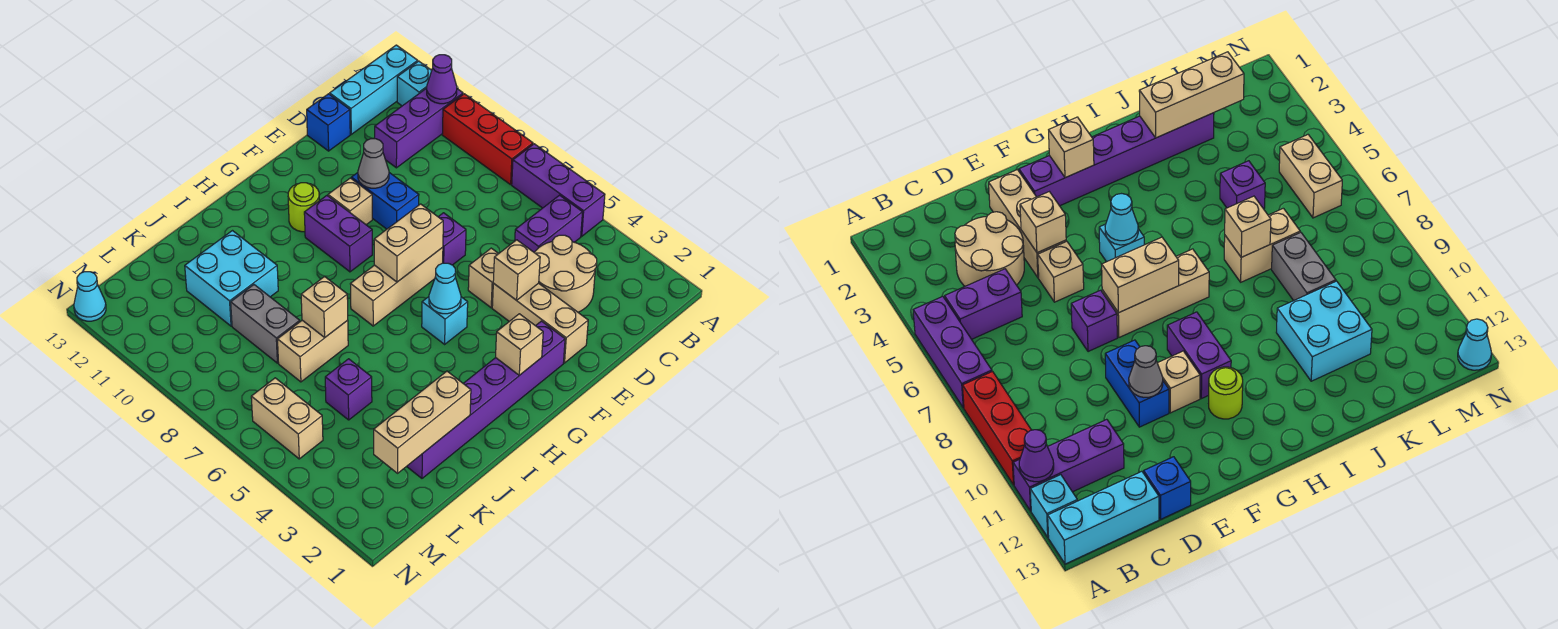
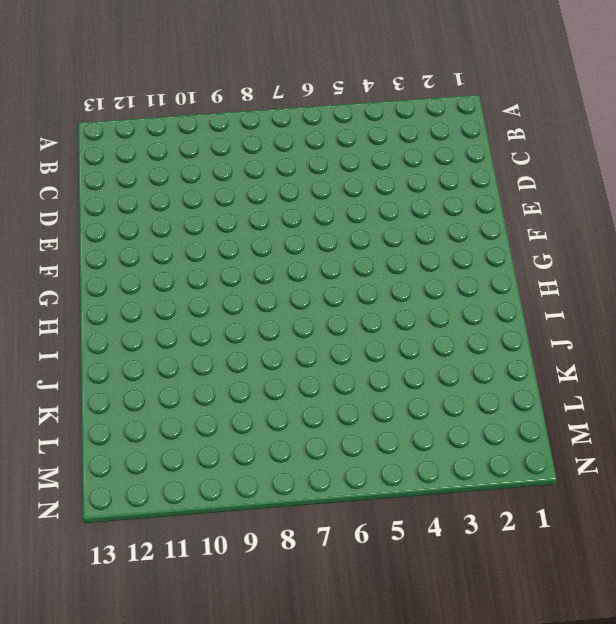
none -> purple 1x3 brick [512,144,605,236]
none -> red 1x3 brick [443,94,533,185]
none -> purple 1x3 brick [375,88,463,168]
none -> cyan 1x1 brick [397,61,432,106]

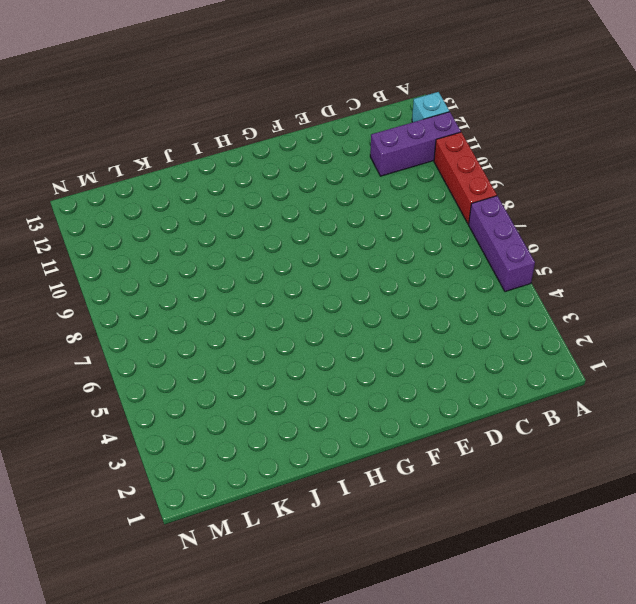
none -> cyan 1x3 brick [330,45,418,134]
none -> purple 1x2 brick [515,195,583,252]
none -> tan 2x2 round brick [534,235,597,312]
none -> blue 1x1 brick [307,94,350,151]

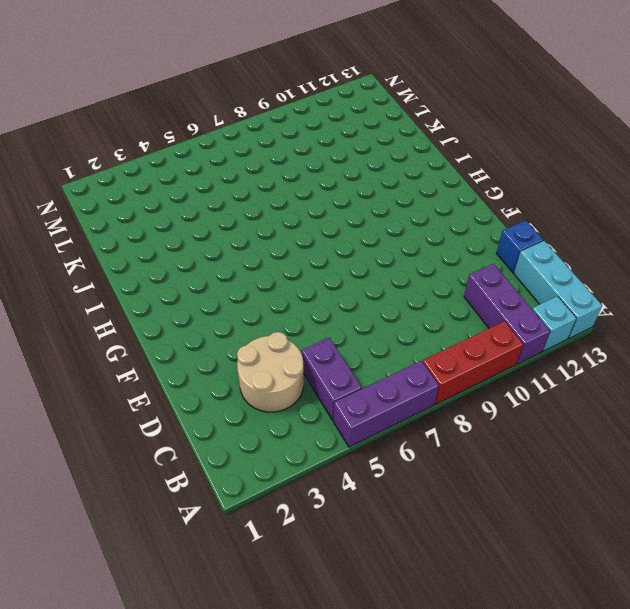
none -> tan 1x3 brick [492,283,588,363]
none -> tan 1x1 brick [468,248,499,308]
none -> purple 1x1 brick [438,213,466,265]
none -> blue 1x2 brick [351,173,419,229]

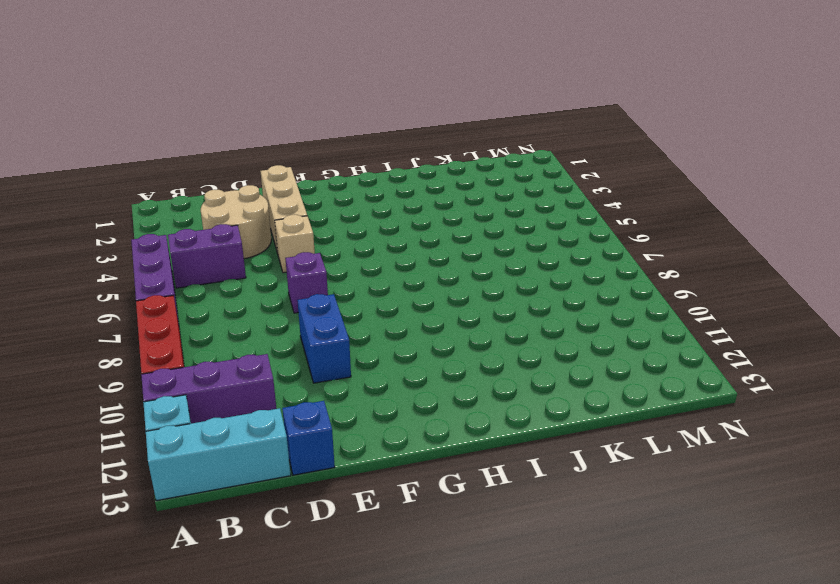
none -> purple 1x6 brick [407,321,565,478]
none -> tan 1x3 brick [351,247,443,326]
none -> tan 1x1 brick [328,178,372,225]
none -> cyan 1x1 brick [422,297,468,344]

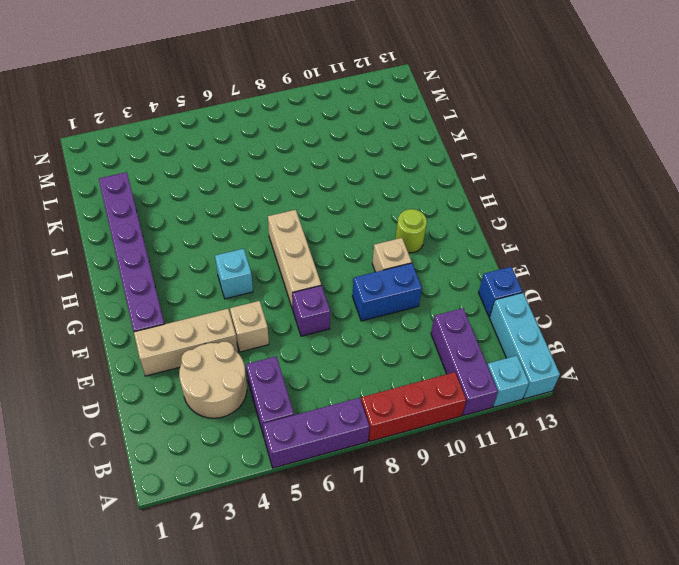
none -> purple 1x2 brick [304,196,372,272]
none -> tan 1x2 brick [278,320,348,382]
none -> cyan 2x2 brick [185,231,278,326]
none -> purple 1x1 brick [325,359,372,420]

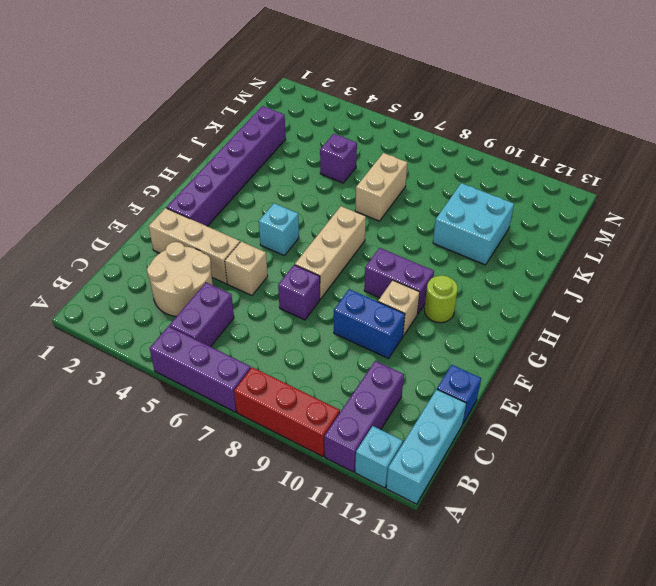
none -> grey 1x2 brick [231,285,300,363]
none -> tan 1x2 brick [251,378,323,459]
none -> cyan 1x1 cone [74,272,106,321]
none -> purple 1x1 cone [427,55,457,104]

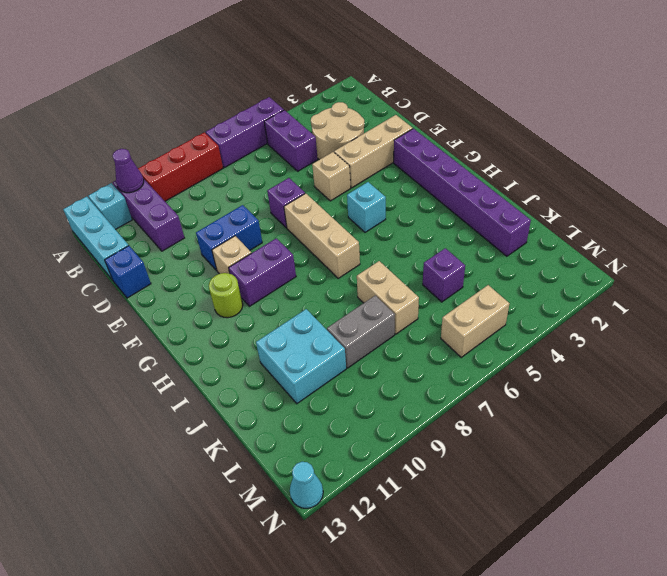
none -> tan 1x1 brick [493,240,540,300]
none -> grey 1x1 cone [358,139,389,188]
none -> tan 1x2 brick [374,204,443,282]
none -> tan 1x1 brick [496,314,543,375]

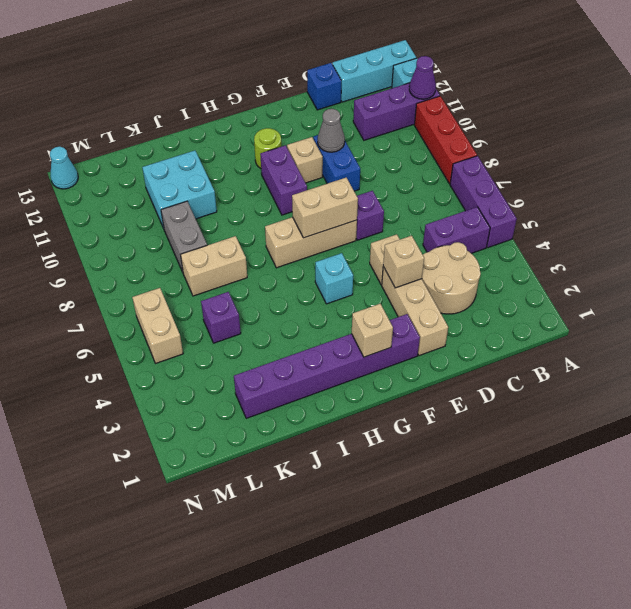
none -> cyan 1x1 cone [429,263,461,314]
none -> tan 1x3 brick [374,371,471,473]
none -> tan 1x1 brick [301,277,348,337]

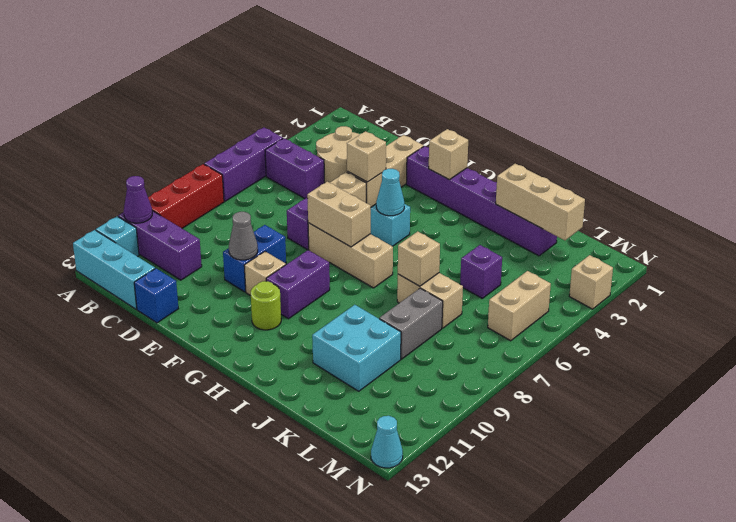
tan 1x1 brick [569,255,613,309] -> none

